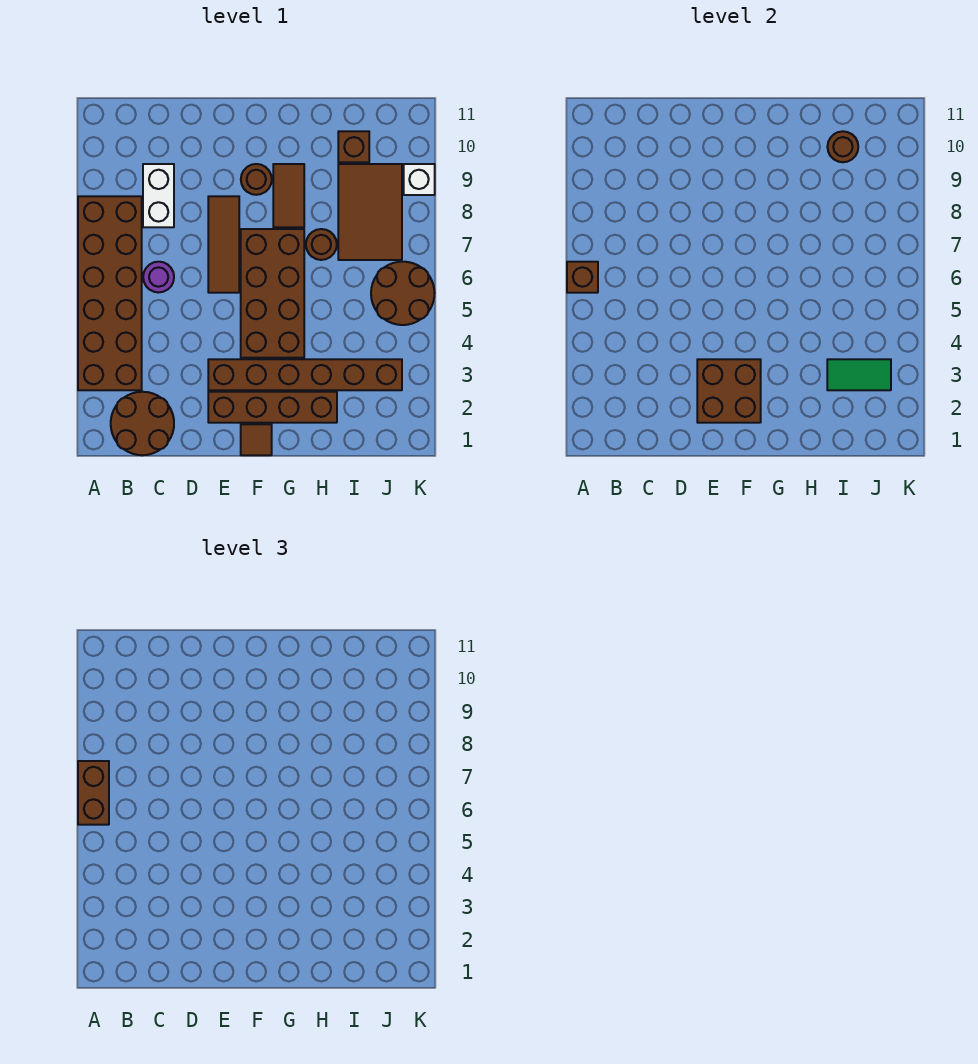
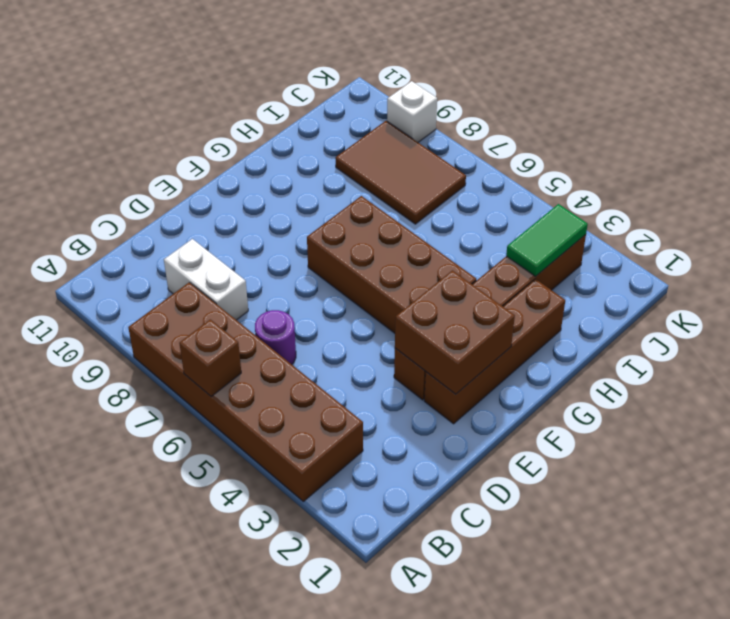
none -> brown 2x2 round brick [111,392,174,455]
none -> brown 1x3 tile [208,196,239,293]
none -> brown 1x1 tile [241,424,272,455]

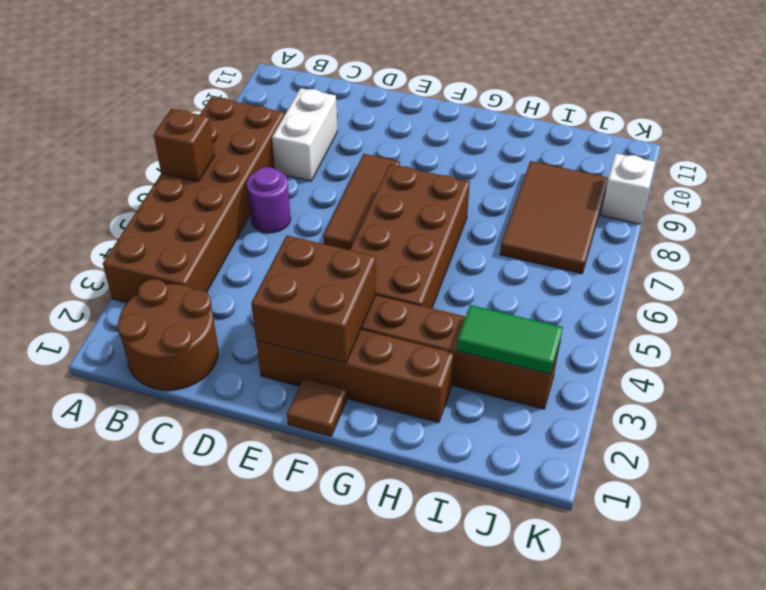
none -> brown 1x1 round brick [241,164,272,195]
none -> brown 1x2 tile [273,164,304,227]
none -> brown 1x1 round brick [306,229,337,260]

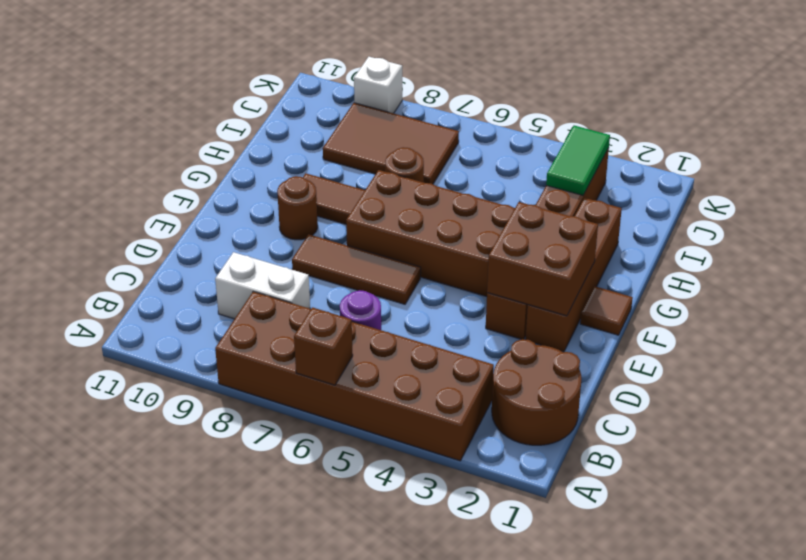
none -> brown 1x1 brick [338,131,369,162]
none -> brown 2x2 round brick [371,262,435,325]
none -> brown 1x1 round brick [827,131,858,162]

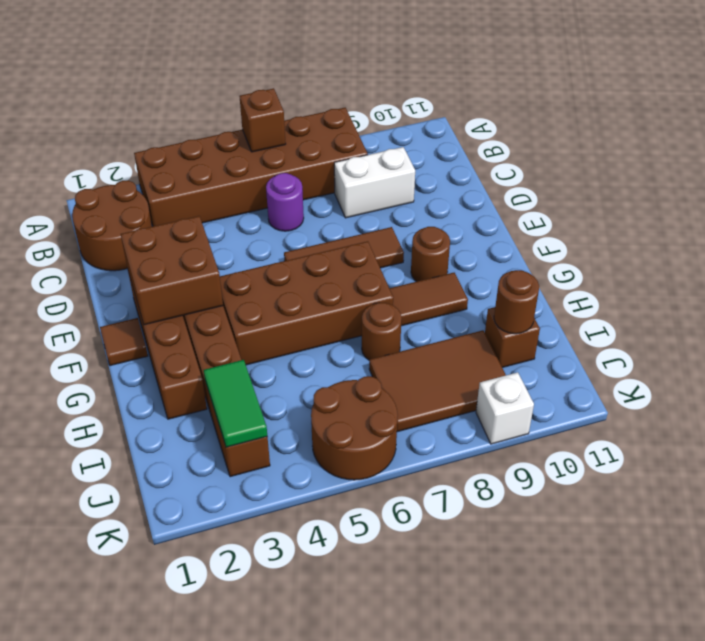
none -> brown 1x2 brick [78,761,109,825]

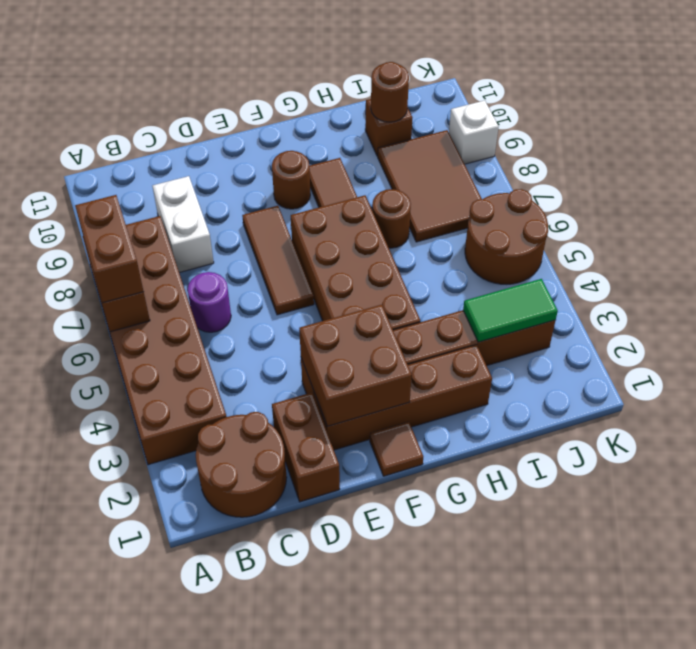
brown 1x2 brick [272,393,340,502] -> none

